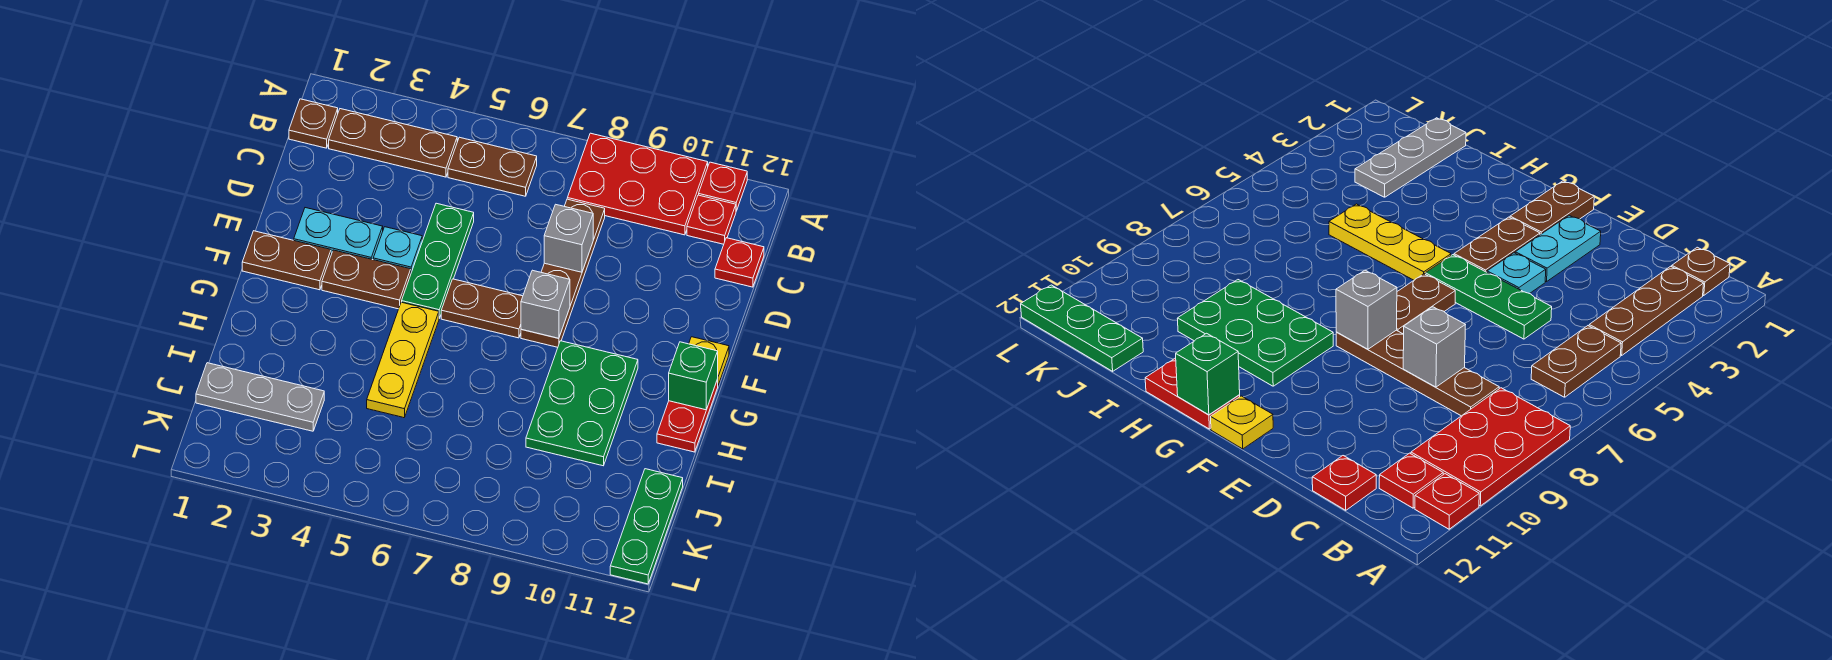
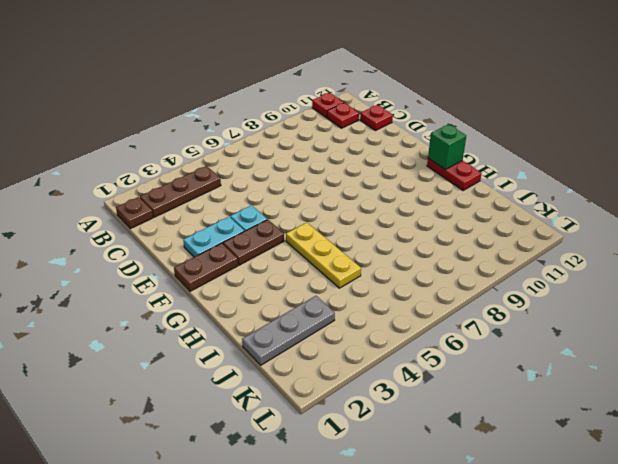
none -> red 2x3 plate [567,133,708,235]
none -> brown 1x2 plate [448,137,537,196]
none -> brown 1x4 plate [521,199,605,347]

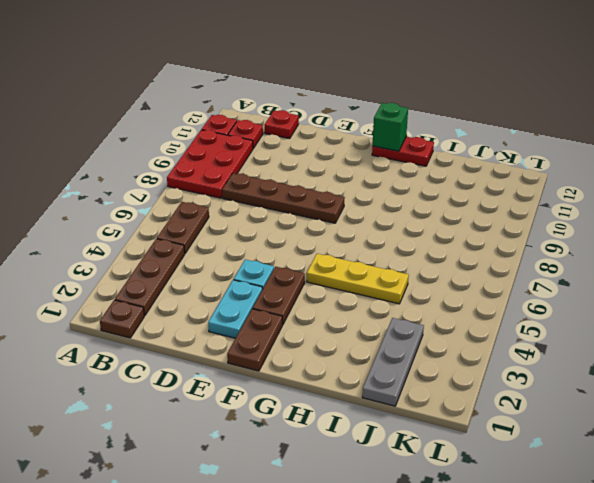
none -> green 1x3 plate [402,203,474,318]
none -> brown 1x2 plate [441,279,523,338]
none -> yellow 1x1 plate [689,337,729,385]

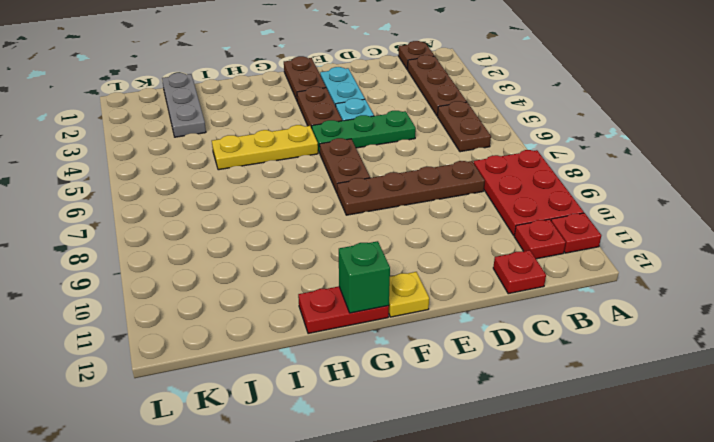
none -> green 2x3 plate [526,341,638,466]
none -> green 1x3 plate [610,469,683,584]
none -> grey 1x1 brick [544,204,593,272]

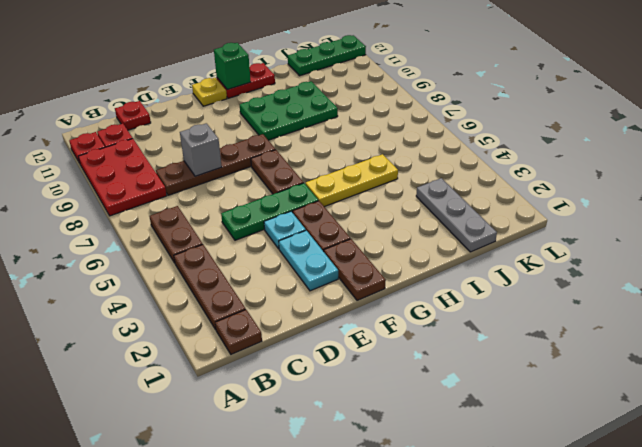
none -> grey 1x1 brick [521,270,570,338]

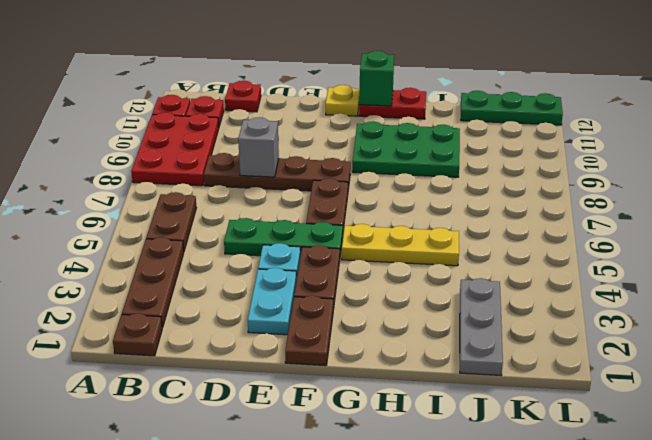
none -> grey 1x1 brick [521,270,570,338]

